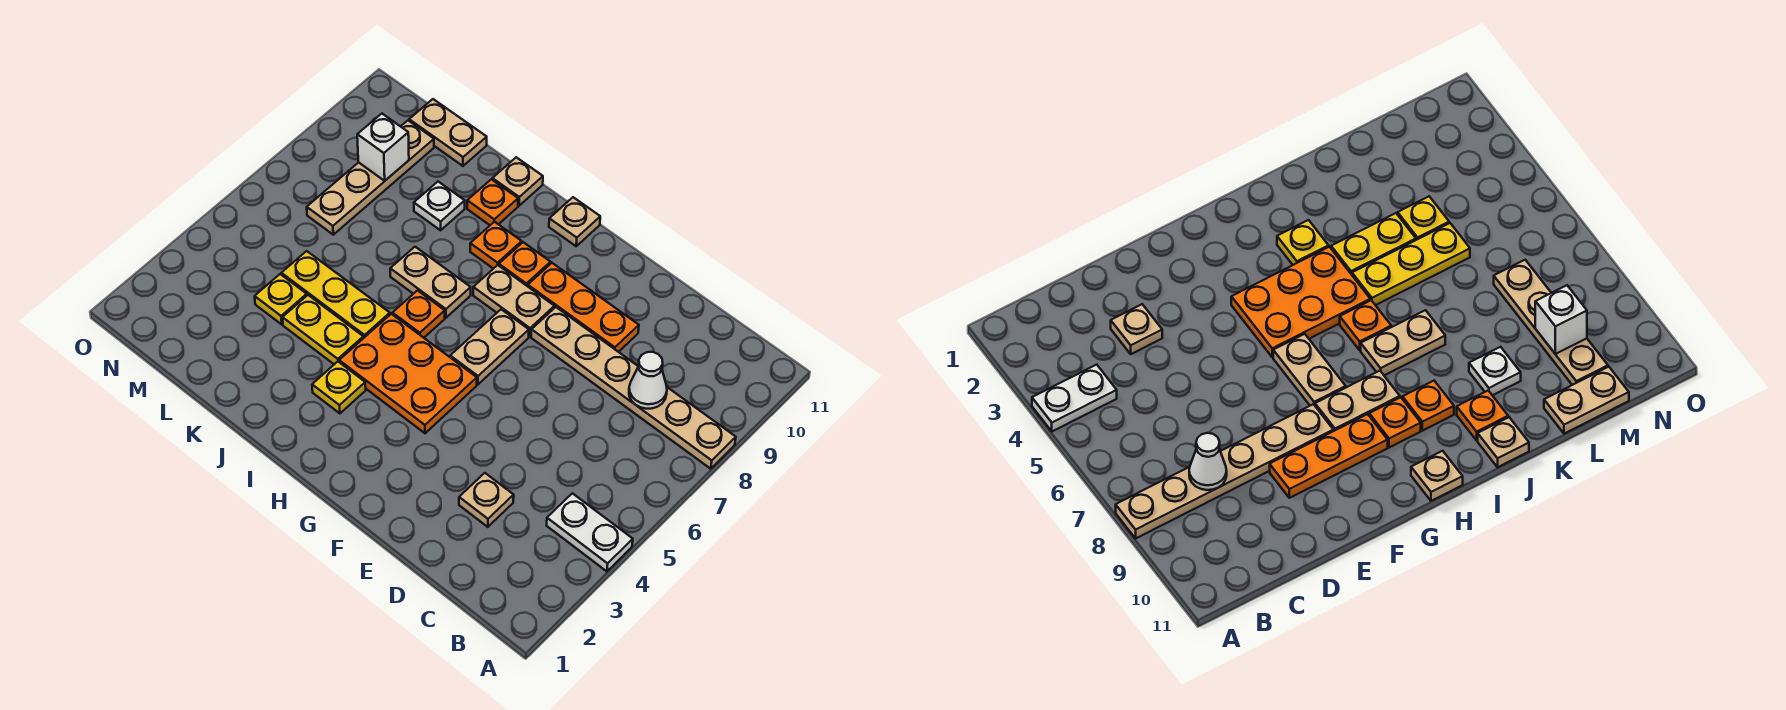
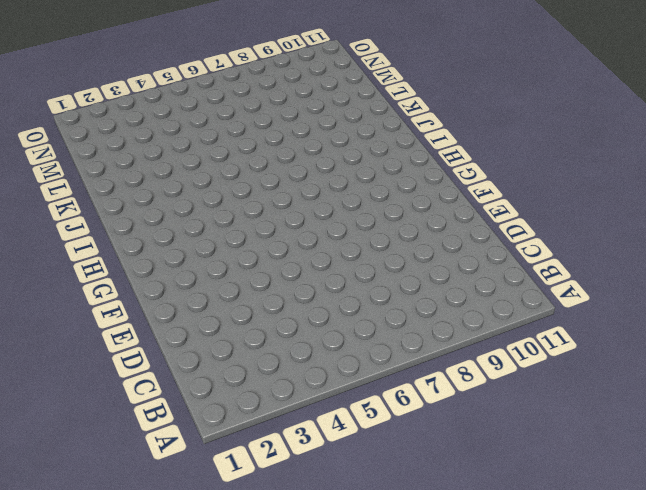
none -> white 1x2 plate [547,493,633,571]
none -> tan 1x6 plate [531,307,736,469]
none -> tan 1x1 plate [459,473,514,527]

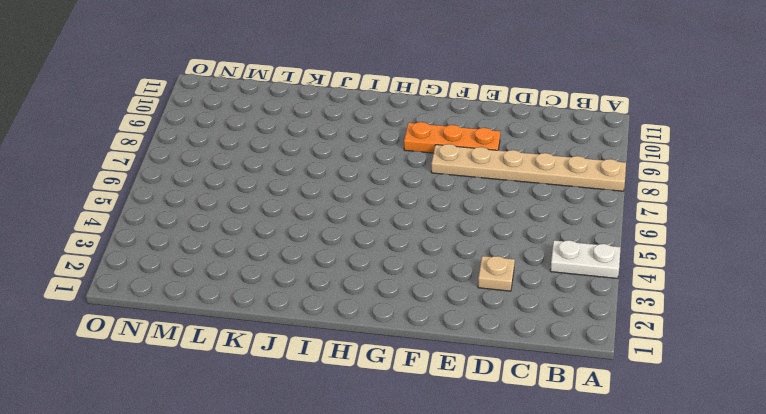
none -> orange 2x3 plate [339,314,477,433]
none -> tan 1x2 plate [450,309,529,384]
none -> tan 1x2 plate [473,265,554,337]

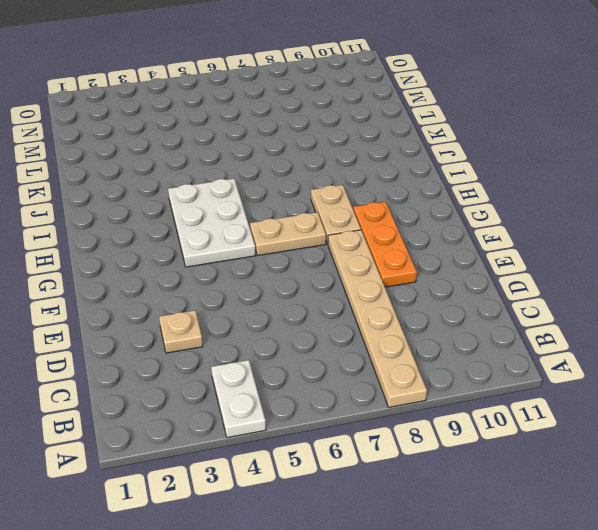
white 2x3 plate [168,179,256,267] -> orange 2x3 plate [339,314,477,433]
none -> orange 1x1 plate [499,242,551,286]
none -> tan 1x1 plate [549,197,600,246]
none -> yellow 1x1 plate [312,362,366,413]

